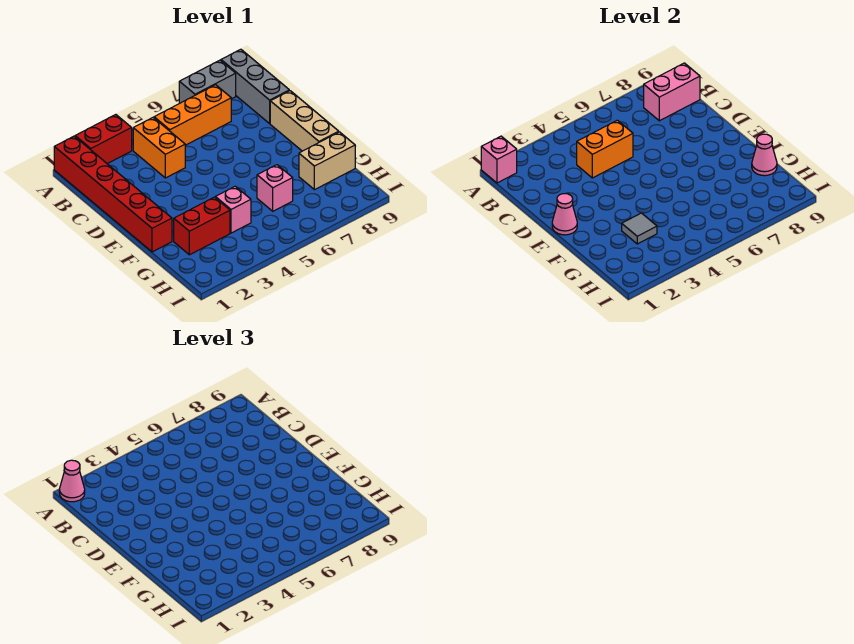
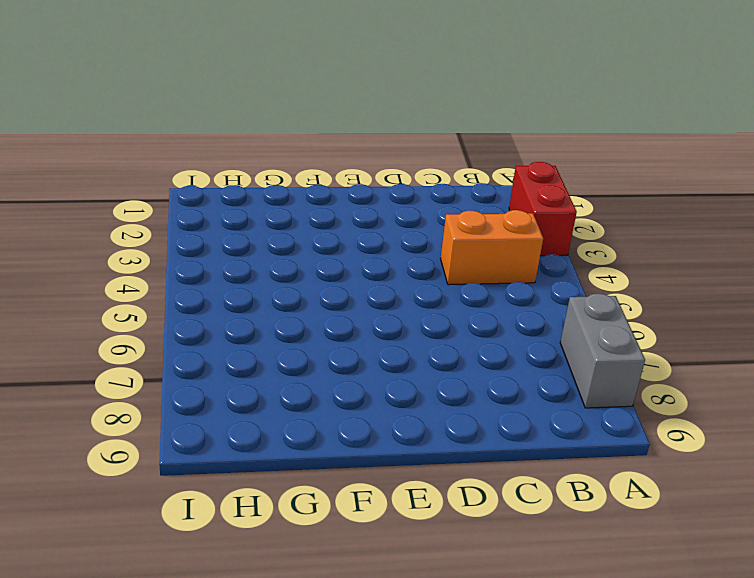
none -> red 1x6 brick [54,136,172,252]
none -> grey 1x3 brick [221,49,289,123]
none -> orange 1x3 brick [154,85,231,145]

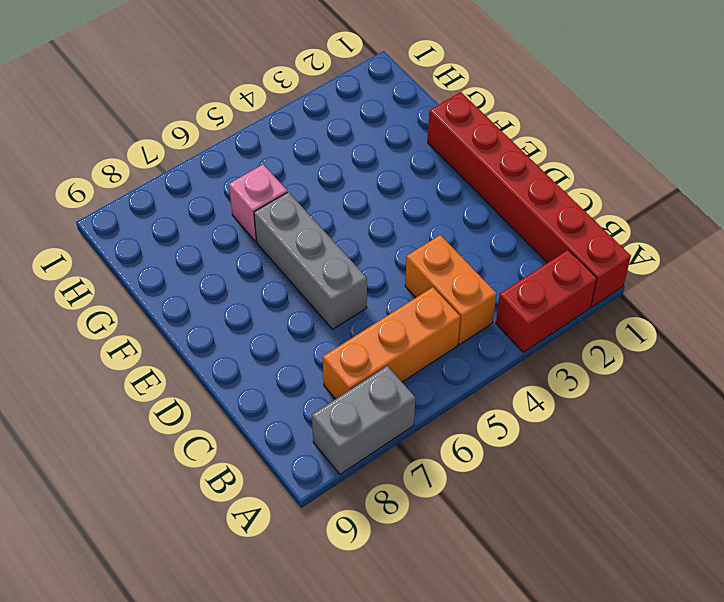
grey 1x3 brick [254,192,367,329] -> grey 1x3 brick moved to [221,49,289,123]
none -> tan 1x3 brick [270,91,339,151]
none -> red 1x2 brick [174,197,230,255]
none -> pink 1x1 brick [215,186,251,233]

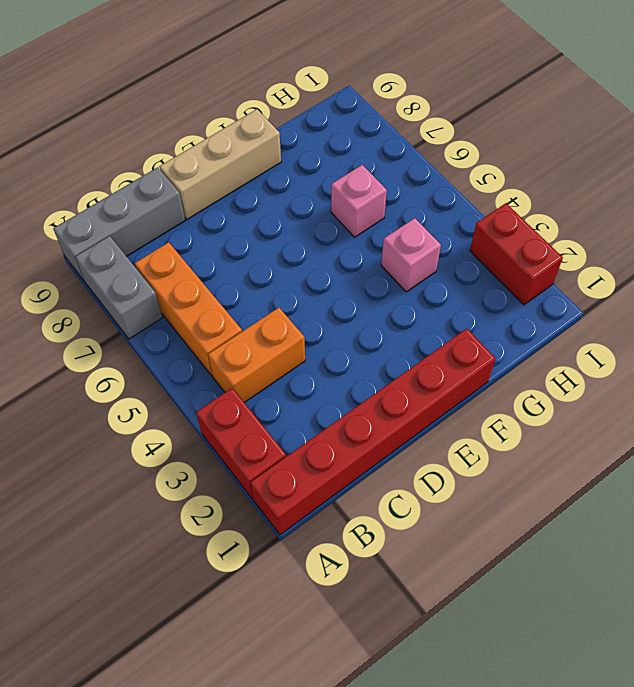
red 1x2 brick [470,203,563,305] -> red 1x2 brick moved to [174,197,230,255]
none -> tan 1x2 brick [299,132,355,190]
none -> pink 1x1 brick [481,136,517,183]
none -> pink 1x2 brick [644,63,700,121]

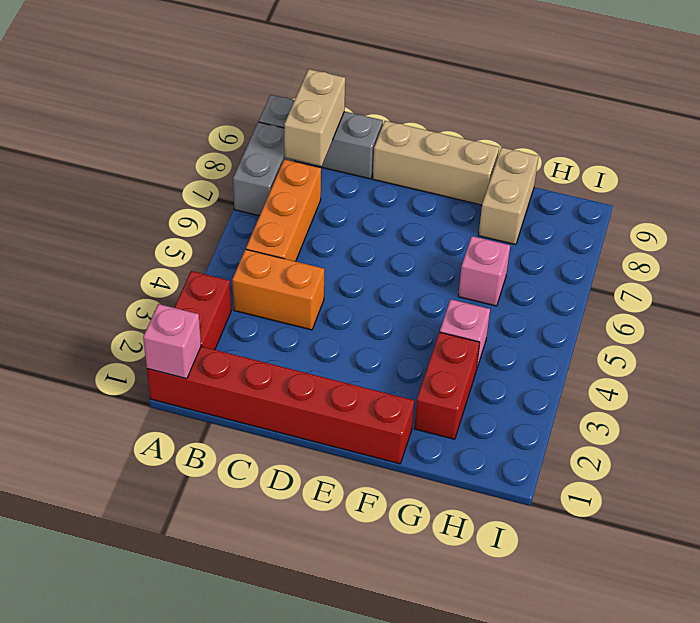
tan 1x2 brick [284,69,345,166] -> pink 1x2 brick [644,63,700,121]
none -> orange 1x2 brick [577,120,633,178]
none -> pink 1x1 cone [552,194,577,235]
none -> grey 1x1 tile [622,213,657,244]

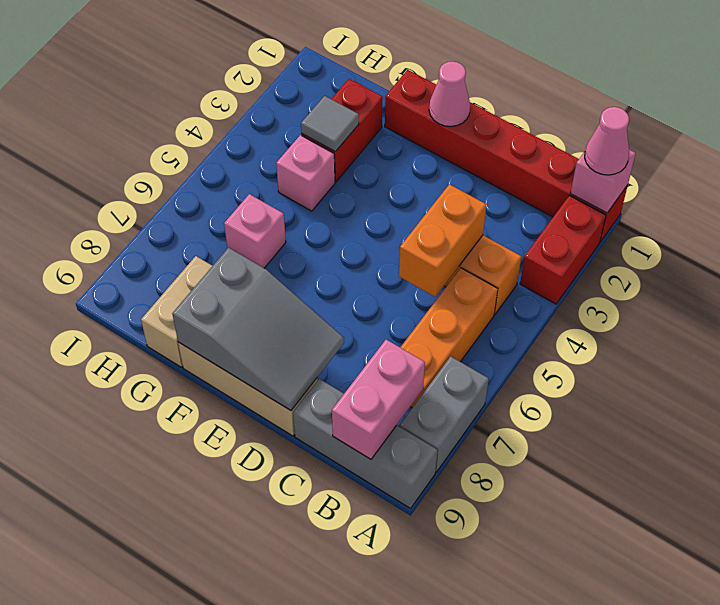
grey 2x3 slope [172,248,344,411] -> none
none -> pink 1x1 cone [752,134,777,176]

